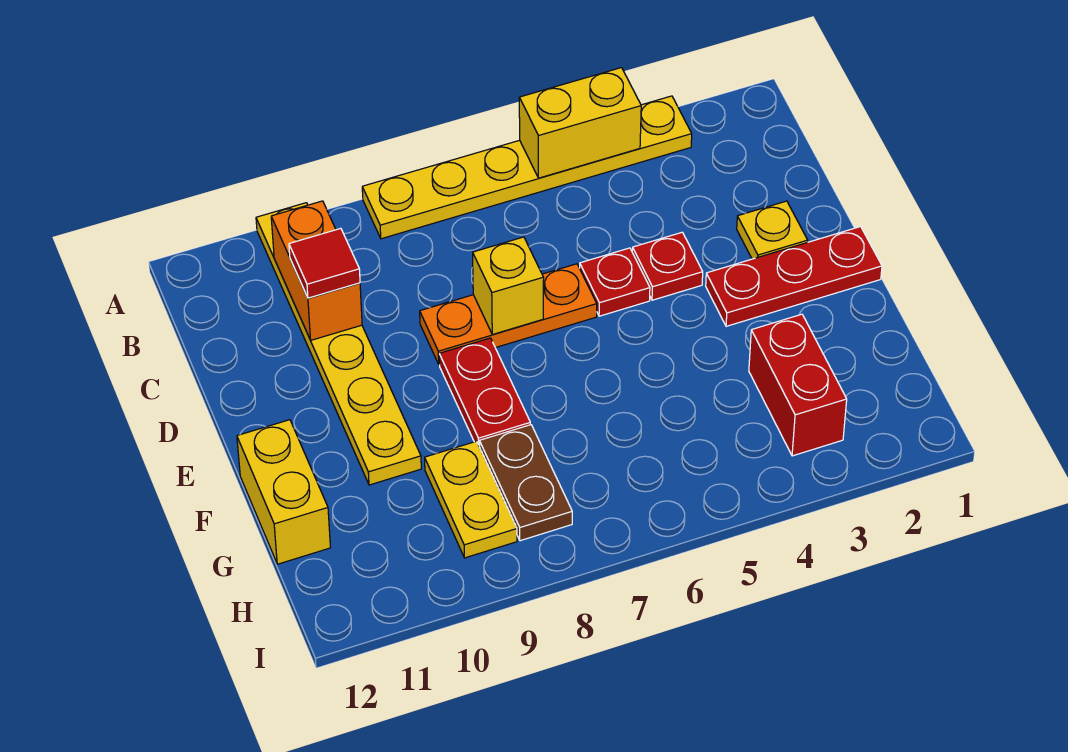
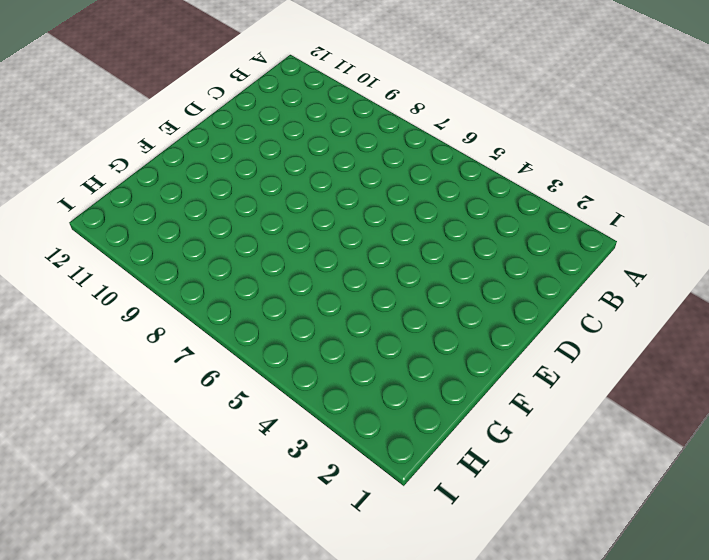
none -> yellow 1x6 plate [362,96,692,239]
none -> yellow 1x6 plate [256,203,421,485]
none -> yellow 1x1 plate [737,201,808,259]

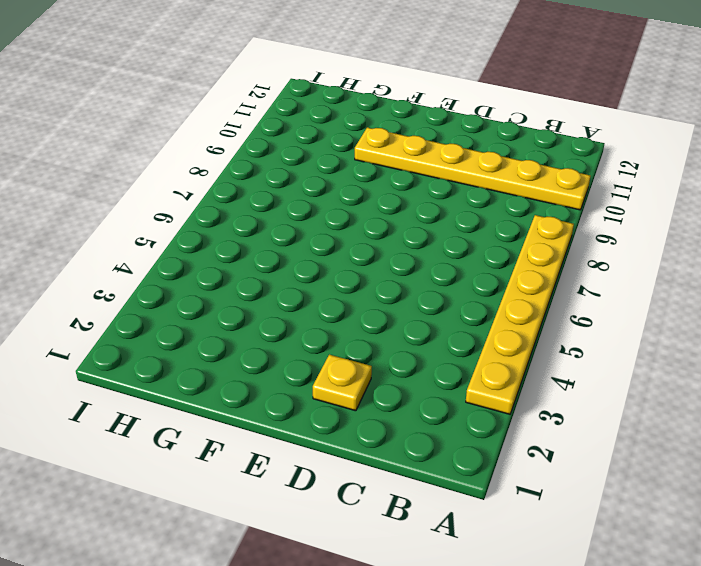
none -> red 1x1 plate [632,232,703,300]
none -> red 1x1 plate [580,248,650,316]
none -> orange 1x3 plate [420,264,597,365]

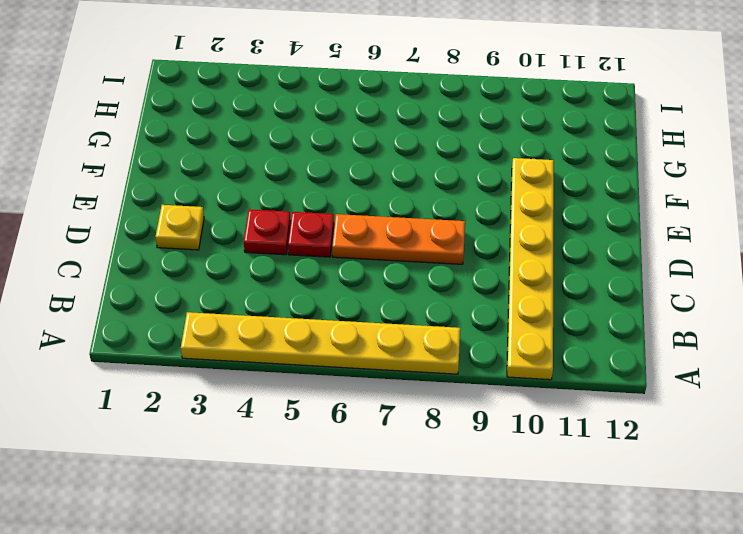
none -> red 1x3 plate [706,227,882,326]
none -> red 1x2 plate [439,338,530,447]
none -> yellow 1x2 brick [237,420,330,564]

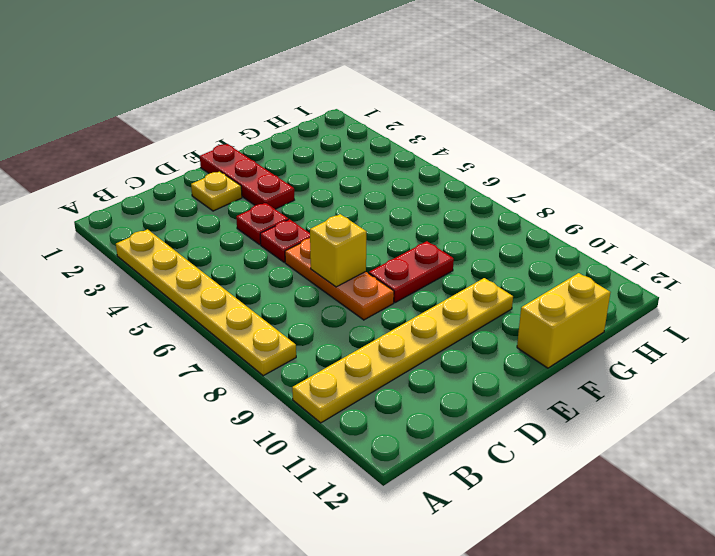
none -> red 1x2 brick [749,314,847,456]
none -> brown 1x2 plate [479,425,572,541]
none -> yellow 1x2 plate [425,441,517,558]

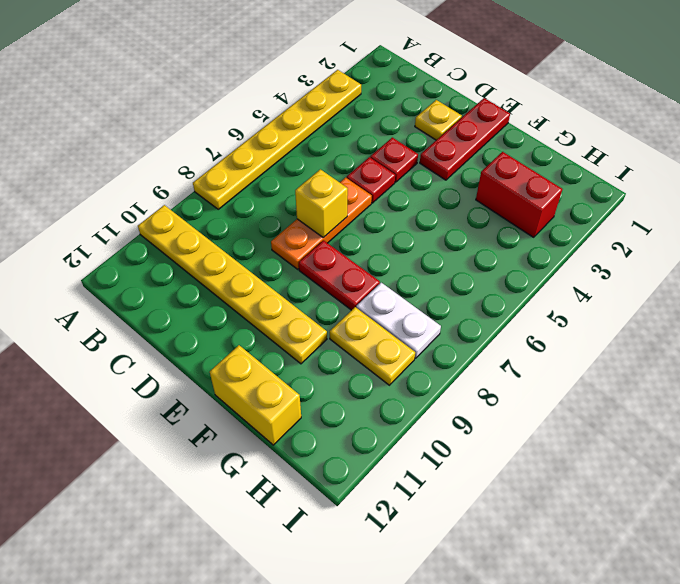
white 1x2 plate [356,283,441,358] -> brown 1x2 plate [479,425,572,541]
none -> yellow 1x2 brick [519,68,641,178]
none -> orange 1x2 brick [271,201,362,340]
none -> red 1x1 tile [289,228,360,298]

